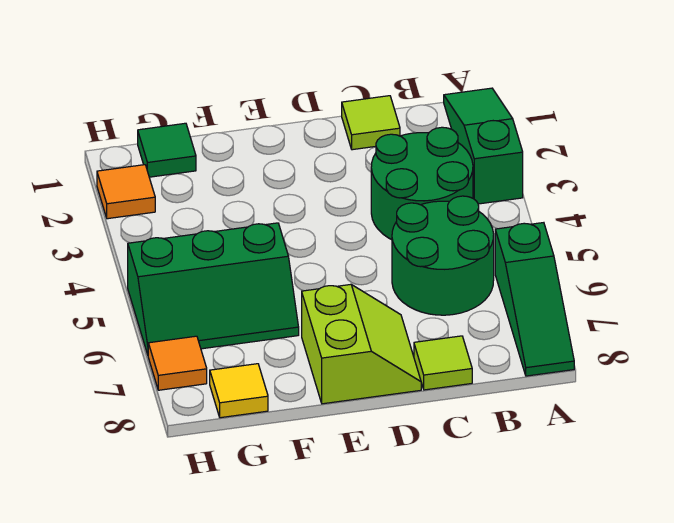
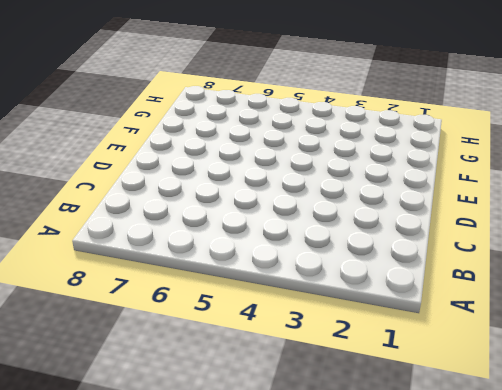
none -> green 1x3 slope [444,88,523,204]
none -> green 1x3 slope [495,223,574,376]
none -> green 2x2 round brick [371,127,473,240]

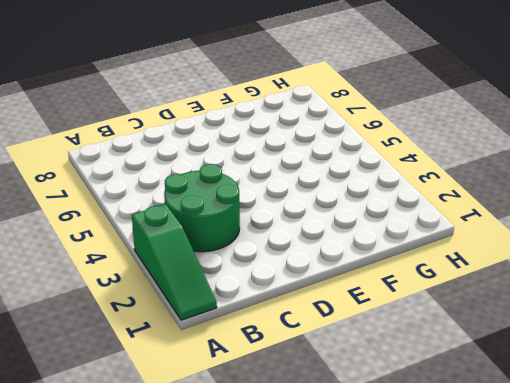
none -> green 1x3 slope [495,223,574,376]
none -> green 2x2 round brick [392,196,494,315]
none -> lime 1x1 tile [342,96,400,150]

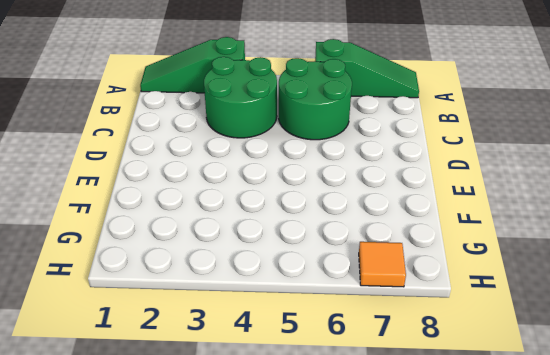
none -> lime 1x1 tile [342,96,400,150]
none -> lime 1x1 tile [414,336,472,390]
none -> lime 2x2 slope [302,284,421,404]

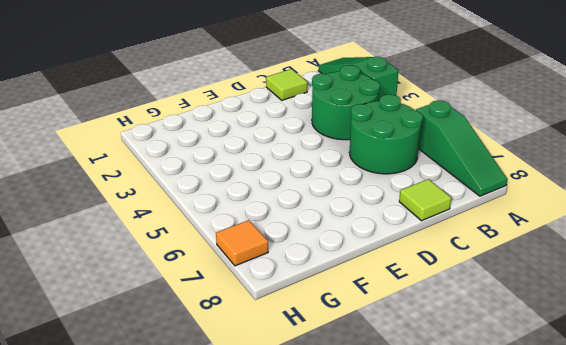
none -> lime 2x2 slope [302,284,421,404]
none -> green 2x3 slope [128,223,299,355]
none -> green 1x1 tile [138,123,196,177]

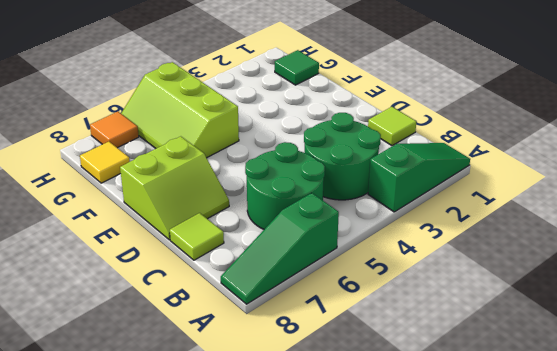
lime 2x3 slope [121,62,239,158] -> green 2x3 slope [128,223,299,355]
none -> orange 1x1 tile [97,165,155,219]

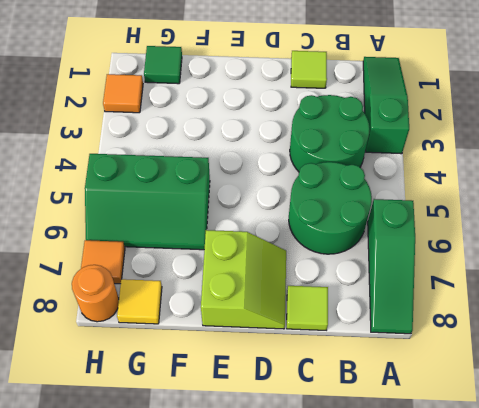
orange 1x1 round brick [72,265,119,322] -> none

